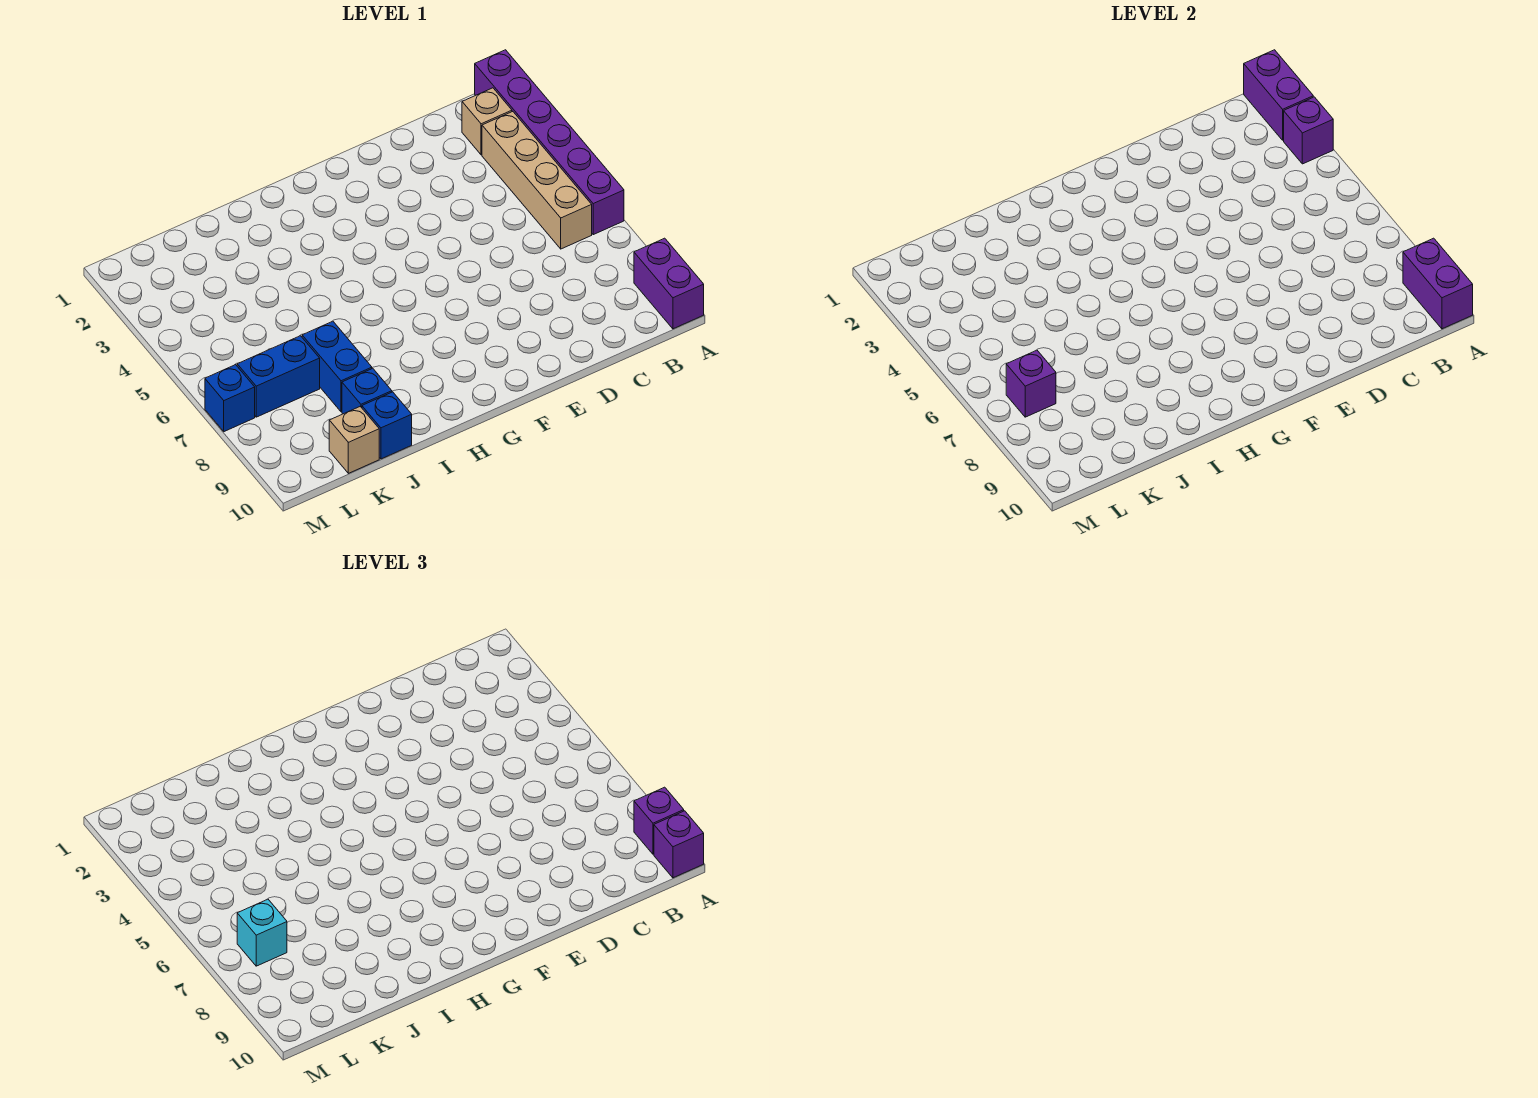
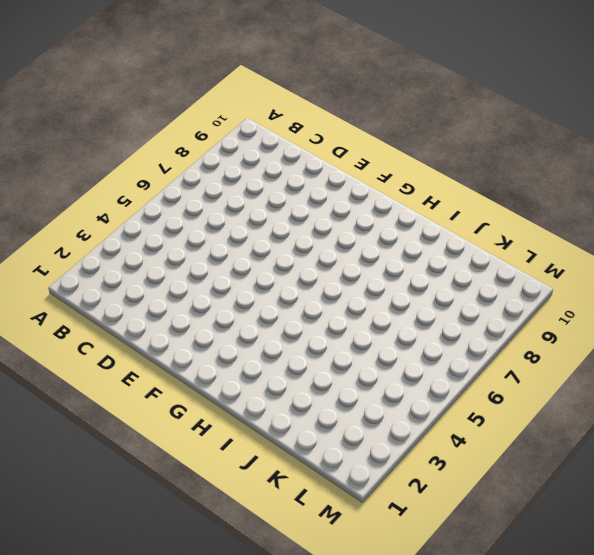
none -> purple 1x6 brick [475,50,624,235]
none -> purple 1x2 brick [634,238,704,329]
none -> tan 1x1 brick [462,88,512,155]

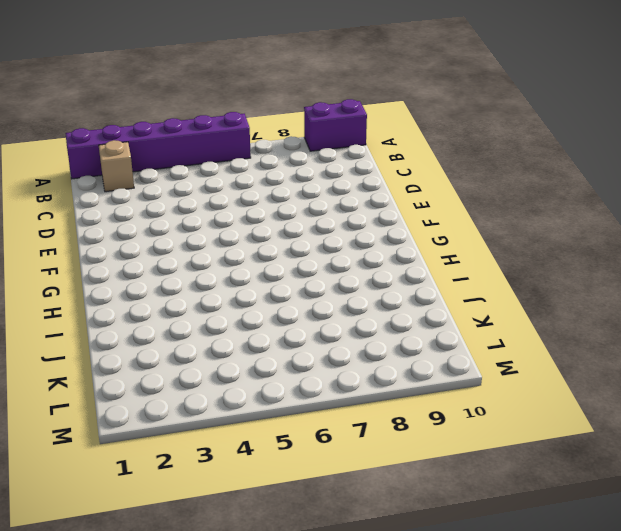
none -> tan 1x4 brick [482,112,592,249]
none -> blue 1x2 brick [302,321,372,412]
none -> blue 1x1 brick [342,368,392,414]

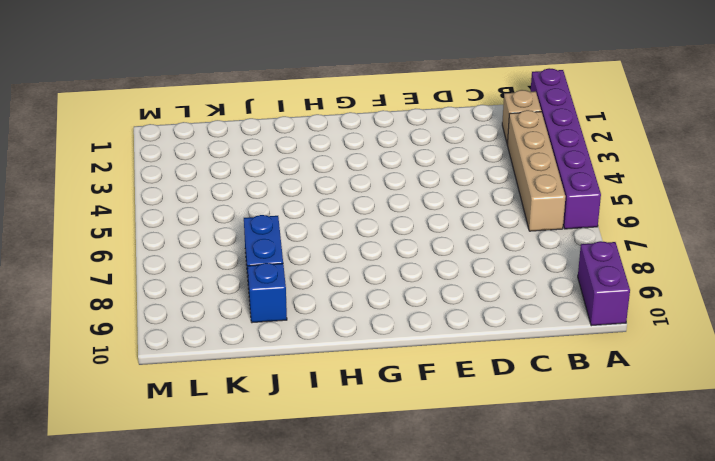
none -> blue 1x1 brick [362,392,412,459]
none -> blue 1x2 brick [237,336,320,417]
none -> tan 1x1 brick [329,407,379,473]

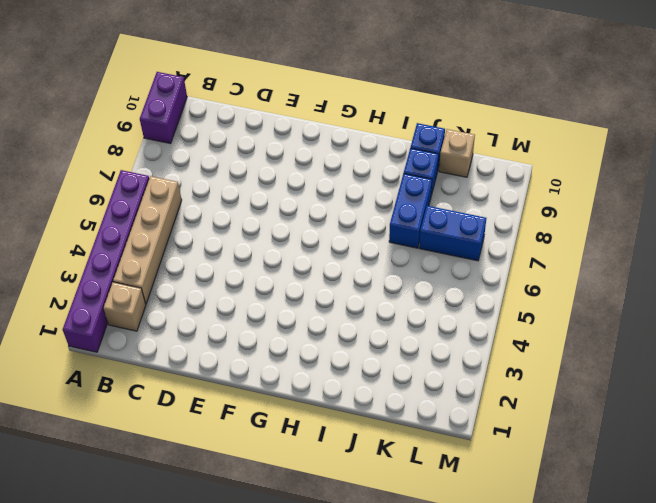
none -> blue 1x1 brick [205,365,255,432]
none -> purple 1x2 brick [1244,50,1313,140]
none -> purple 1x1 brick [1284,97,1333,164]

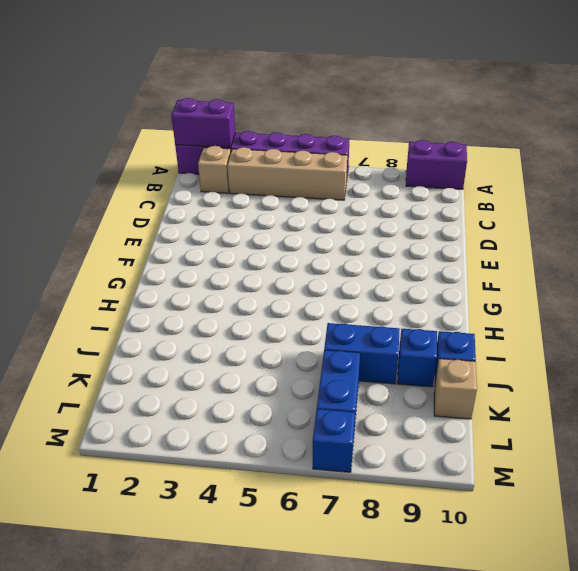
none -> purple 1x1 brick [1284,97,1333,164]
none -> purple 1x2 brick [1403,238,1473,329]
none -> purple 1x1 brick [1006,350,1056,417]

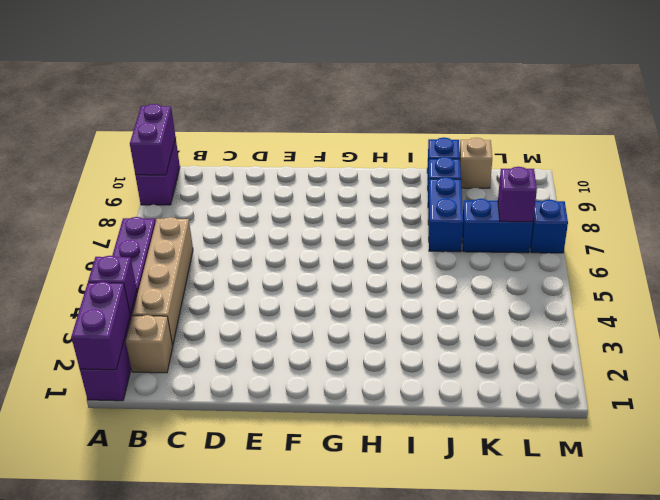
none -> purple 1x1 brick [634,787,684,854]
none -> purple 1x1 brick [654,811,704,878]
none -> cyan 1x1 brick [237,899,287,966]

